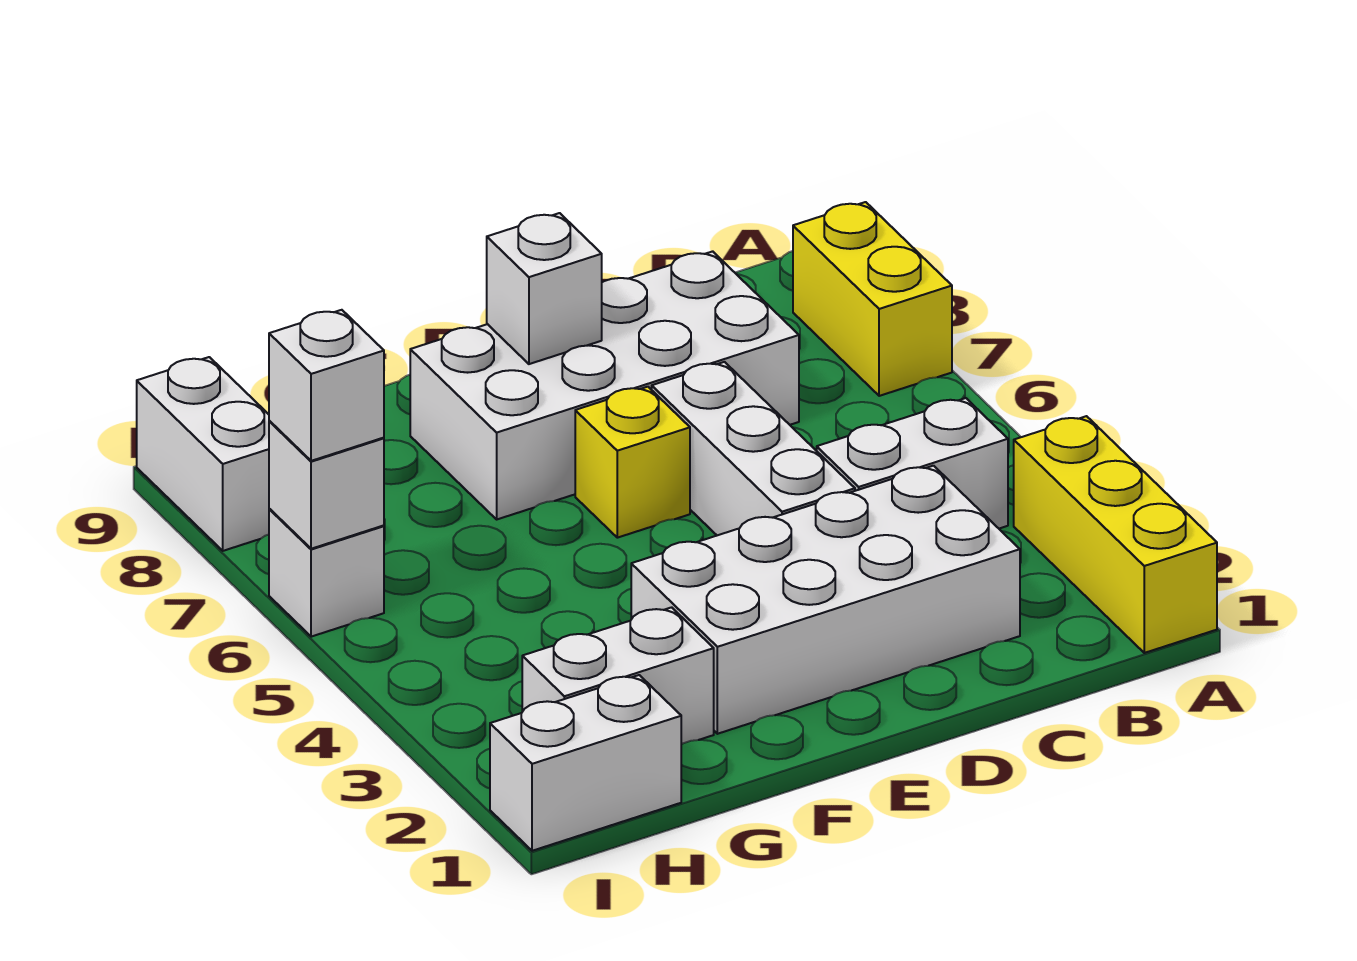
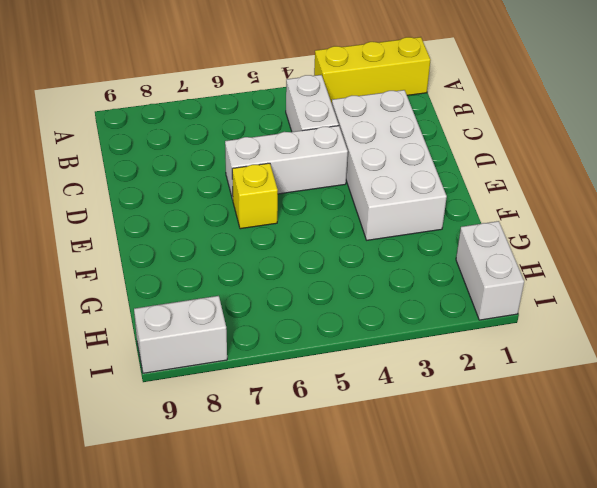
none -> yellow 1x2 brick [793,202,952,396]
none -> white 2x4 brick [410,251,799,519]
none -> white 1x2 brick [522,607,714,745]

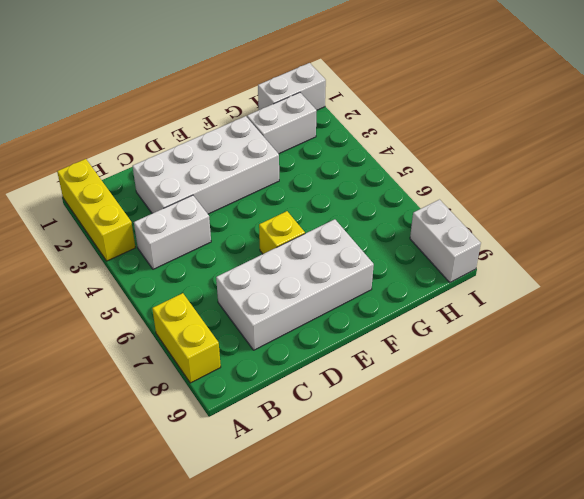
none -> white 1x3 brick [652,362,855,535]
none -> white 1x1 brick [269,509,384,637]
none -> white 1x1 brick [487,213,602,364]

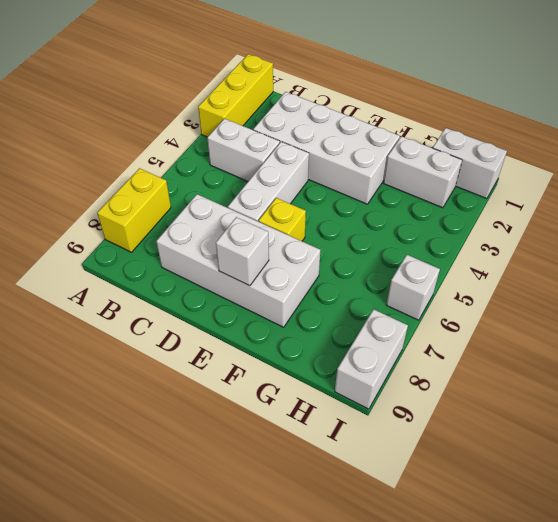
none -> white 1x1 brick [269,421,384,549]
none -> white 1x1 brick [269,310,384,461]

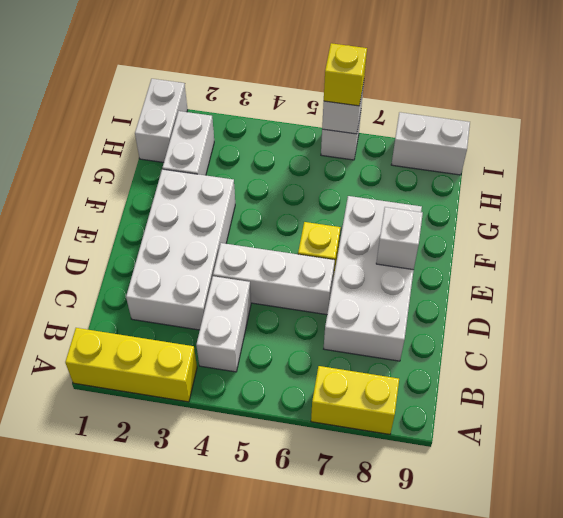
yellow 1x1 brick [324,43,367,106] -> white 1x1 brick [269,310,384,461]

